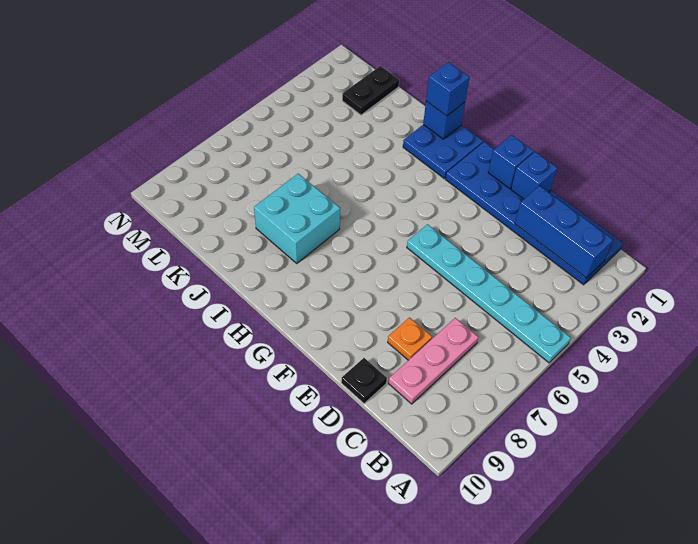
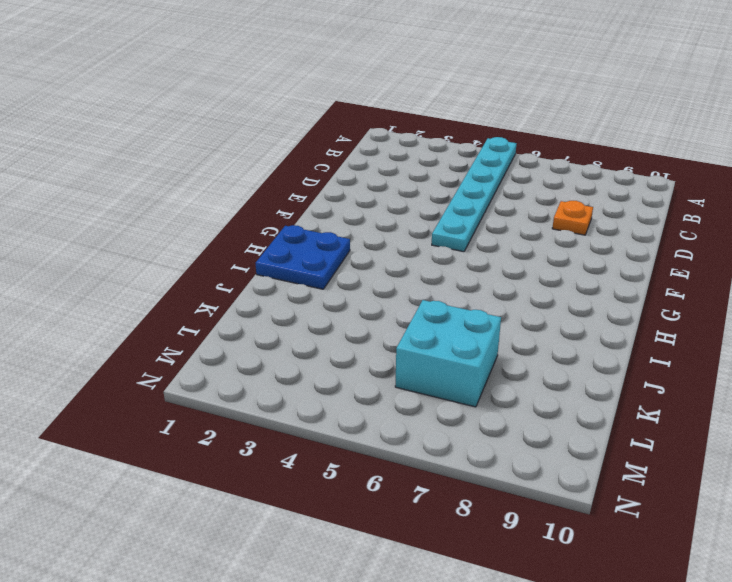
cyan 2x2 brick [395,300,501,407] -> cyan 2x2 brick moved to [254,174,340,263]
none -> blue 2x6 plate [445,142,623,285]
none -> pink 1x3 plate [389,318,478,404]
none -> black 1x1 plate [341,358,387,404]

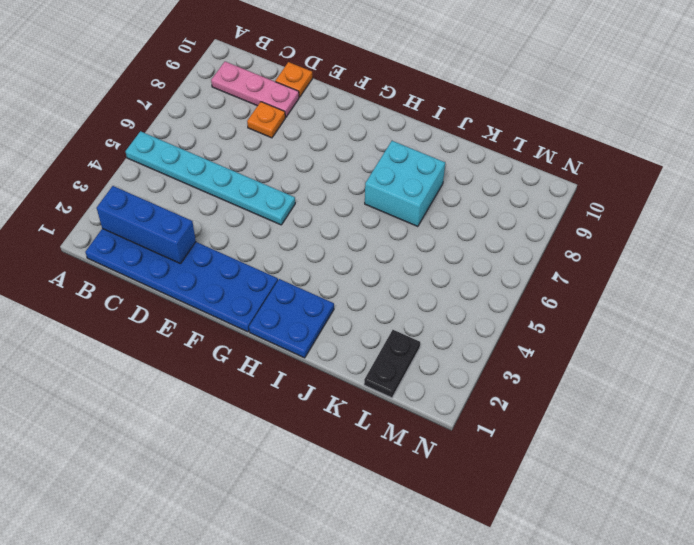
pink 1x3 plate [211,62,299,117] -> pink 1x3 plate turned to [389,318,478,404]
orange 1x1 plate [275,62,312,97] -> black 1x1 plate [341,358,387,404]
none -> blue 1x1 brick [511,152,557,199]
none -> blue 1x1 brick [488,135,534,189]
none -> blue 1x1 brick [423,101,465,139]

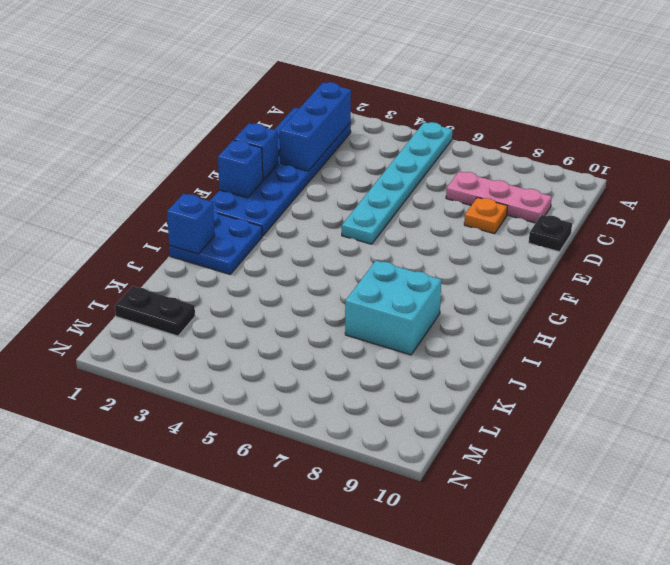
none -> blue 1x1 brick [426,62,470,116]

